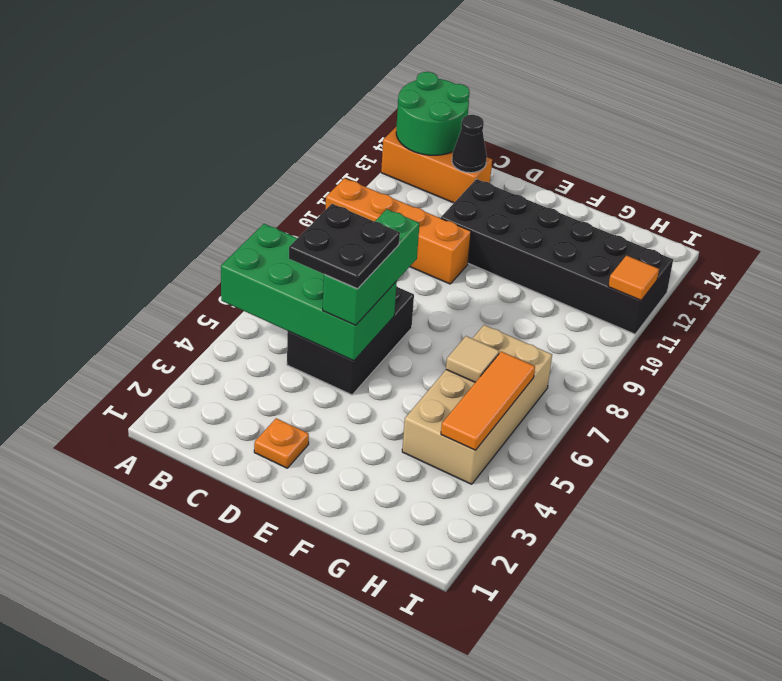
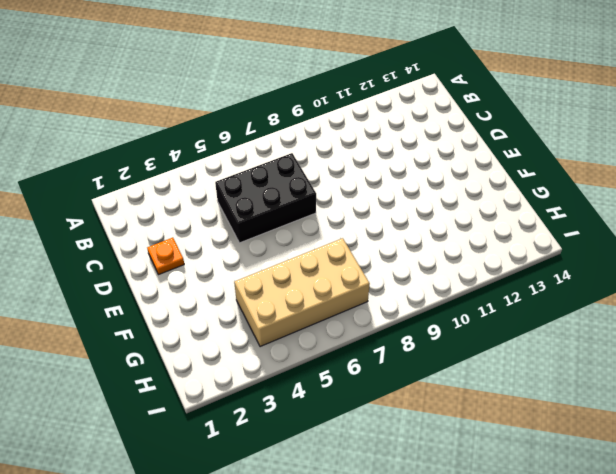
none -> orange 1x4 brick [325,178,471,284]
none -> orange 1x3 brick [381,127,492,203]
none -> black 2x6 brick [441,179,673,334]

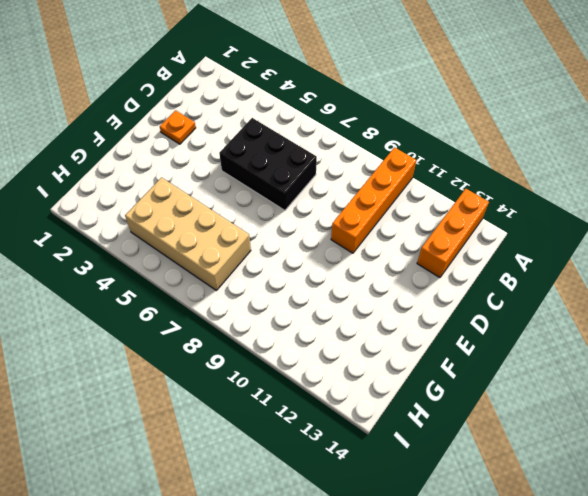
none -> black 2x6 brick [441,179,673,334]
none -> green 2x4 brick [221,224,397,361]
none -> green 2x2 round brick [396,72,470,155]

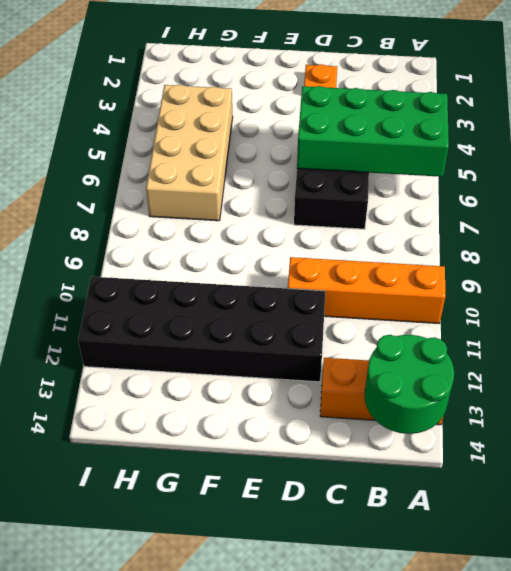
none -> black 1x1 cone [452,115,487,173]
none -> tan 1x1 tile [446,336,499,382]
none -> orange 1x3 tile [441,352,535,450]

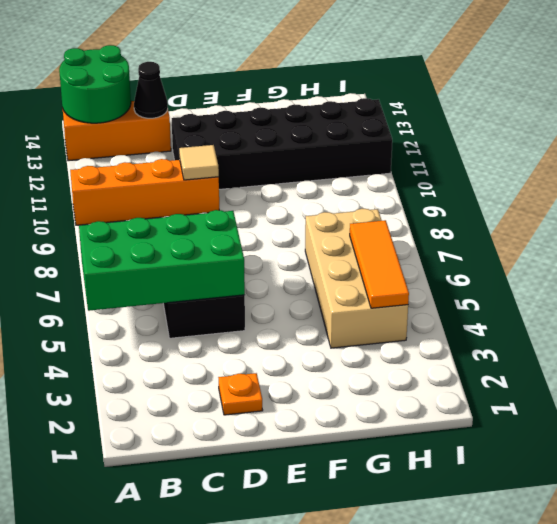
tan 1x1 tile [179,145,219,180] -> tan 1x1 tile moved to [446,336,499,382]
none -> orange 1x1 tile [608,255,659,300]
none -> green 1x3 brick [323,209,420,325]
none -> black 2x2 plate [289,204,400,289]

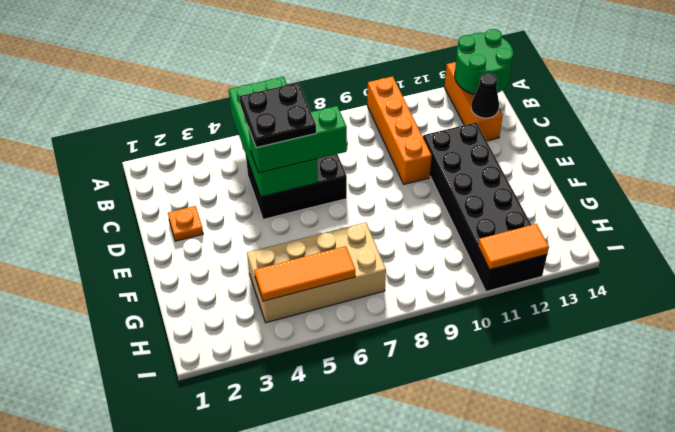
orange 1x2 tile [478,224,549,270] -> orange 1x1 tile [608,255,659,300]
none -> tan 1x1 tile [446,336,499,382]

